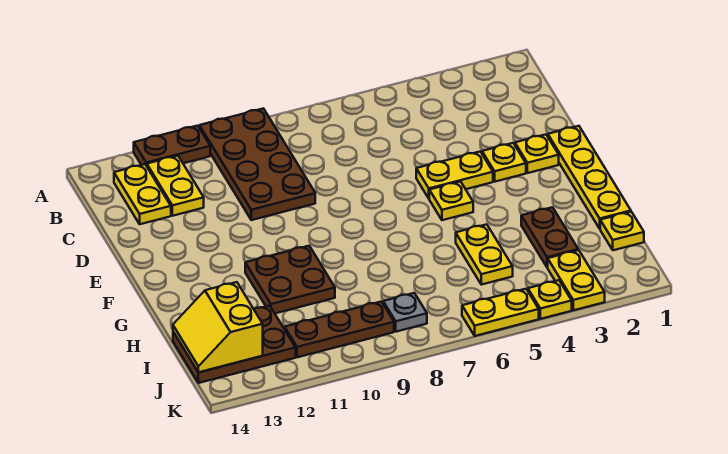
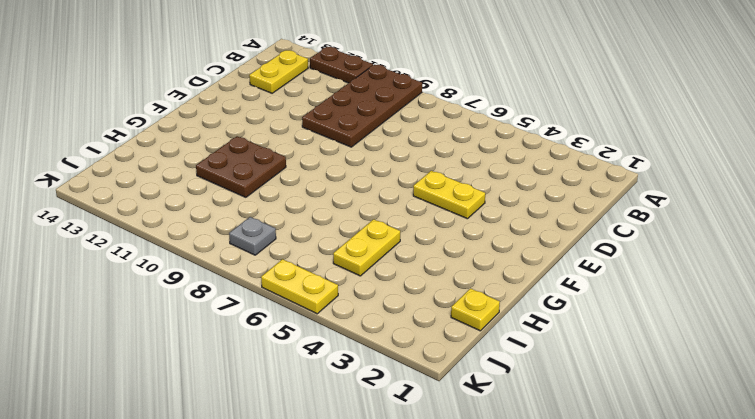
none -> yellow 1x2 plate [147,156,204,216]
none -> yellow 1x4 plate [548,126,631,229]
none -> yellow 1x1 plate [515,134,559,173]

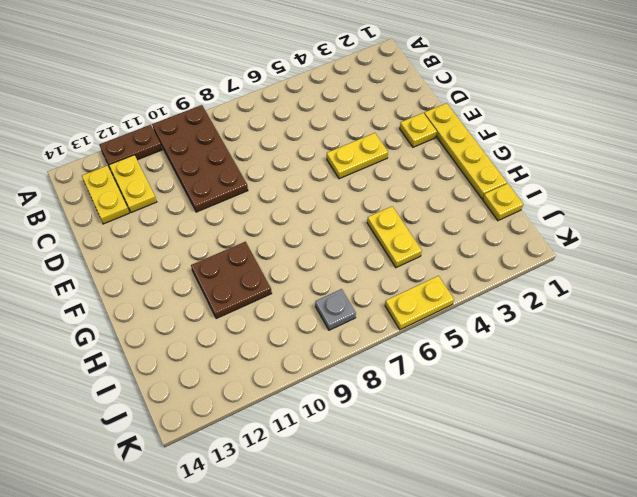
none -> yellow 1x1 plate [482,143,526,182]
none -> yellow 1x1 plate [429,182,473,220]
none -> brown 1x2 plate [521,207,578,267]

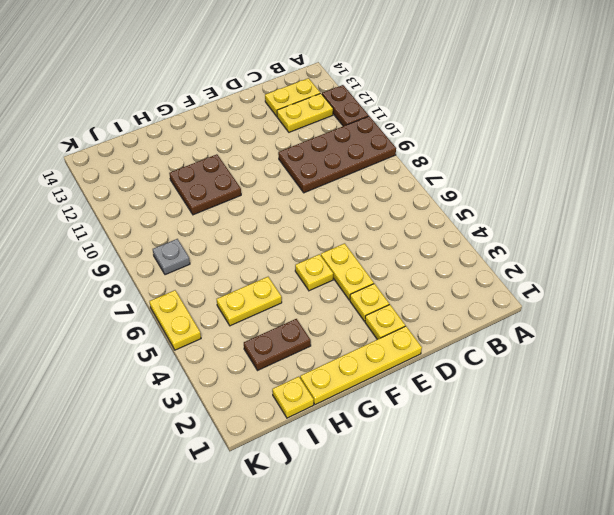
none -> brown 2x3 plate [173,306,296,383]
none -> yellow 1x2 plate [548,250,605,310]
none -> brown 1x3 plate [285,302,394,357]

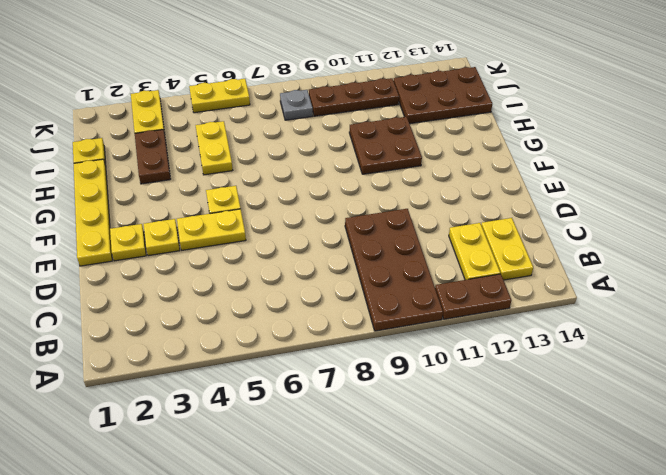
none -> yellow 1x1 plate [528,280,572,319]
none -> yellow 2x2 slope [173,282,263,372]

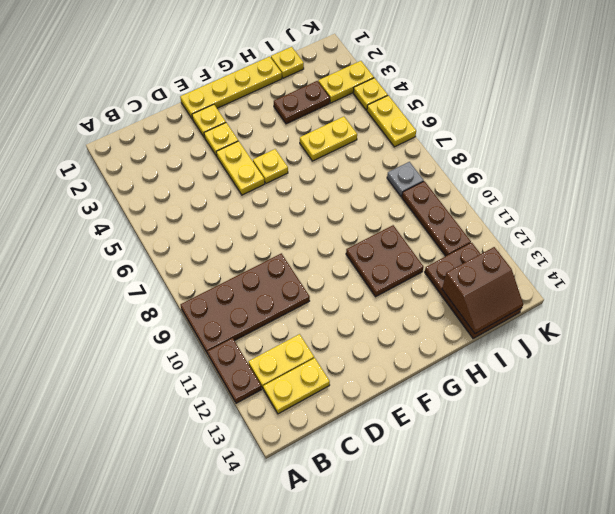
brown 2x2 slope [442,247,523,334] -> yellow 2x2 slope [173,282,263,372]

